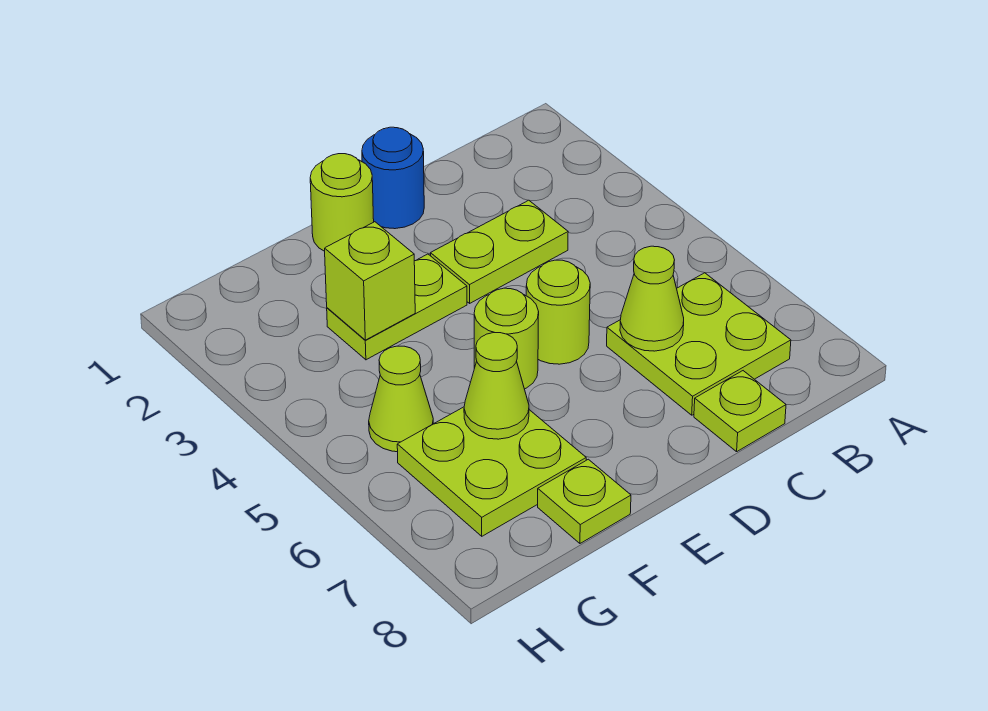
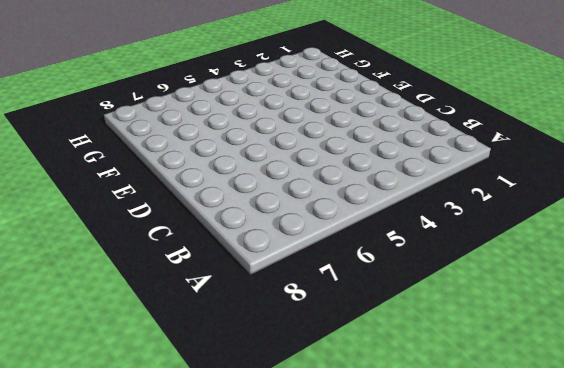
none -> lime 2x2 plate [607,273,791,415]
none -> lime 1x2 plate [430,200,568,303]
none -> lime 1x1 plate [694,371,786,452]

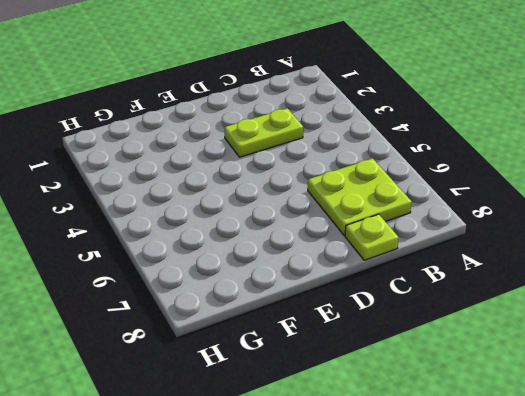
none -> blue 1x1 round brick [362,127,424,229]
none -> lime 1x1 round brick [526,260,590,364]
none -> lime 1x1 round brick [310,154,374,251]

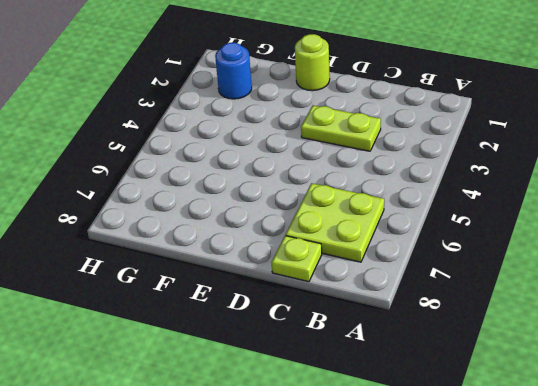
blue 1x1 round brick [215,43,252,99] -> blue 1x1 round brick moved to [362,127,424,229]
none -> lime 1x1 round brick [526,260,590,364]
none -> lime 1x2 plate [327,254,467,360]
none -> lime 1x1 round brick [474,288,539,389]

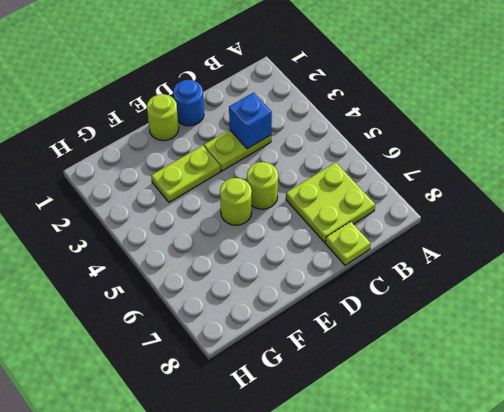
blue 1x1 brick [229,93,272,149] -> none
none -> lime 2x2 plate [397,407,586,536]
none -> lime 1x1 plate [538,459,631,543]
none -> lime 1x1 cone [369,346,433,452]

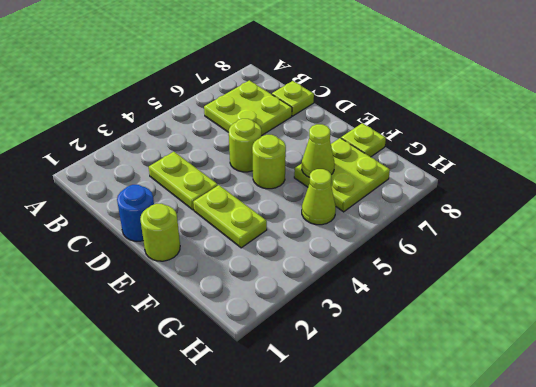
none -> lime 1x1 cone [620,246,684,351]
none -> lime 1x1 brick [325,222,415,340]

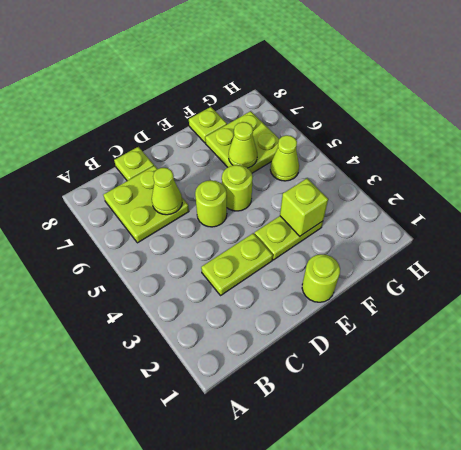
none -> blue 1x1 round brick [362,127,424,229]

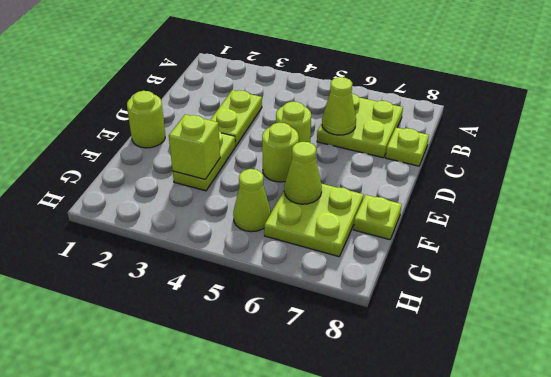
none -> blue 1x1 round brick [362,127,424,229]

